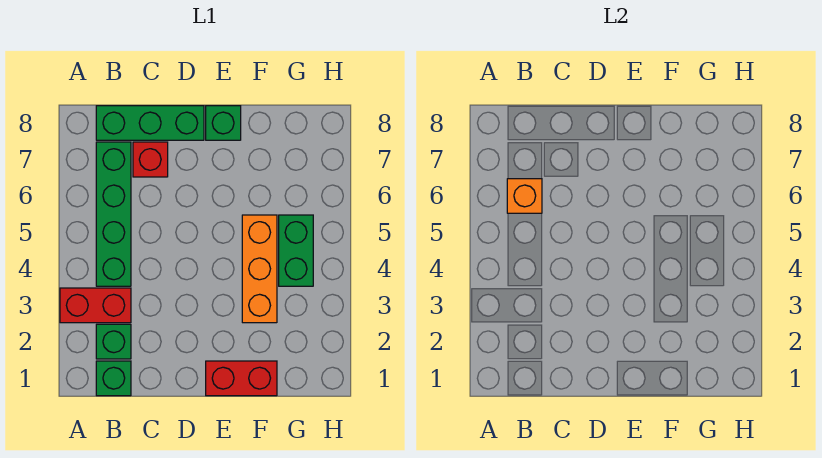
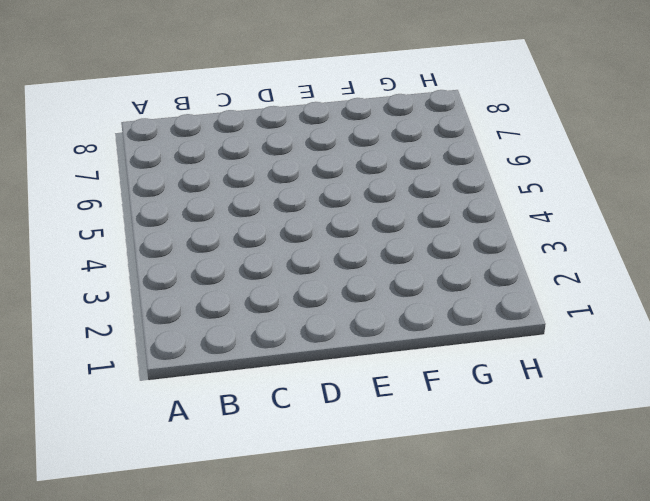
none -> red 1x2 brick [60,288,131,323]
none -> green 1x1 brick [96,361,131,396]

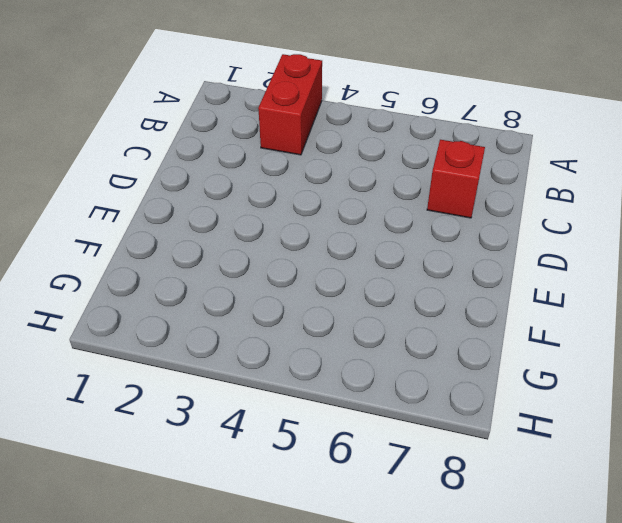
none -> green 1x1 brick [96,361,131,396]
none -> green 1x1 brick [96,324,131,359]

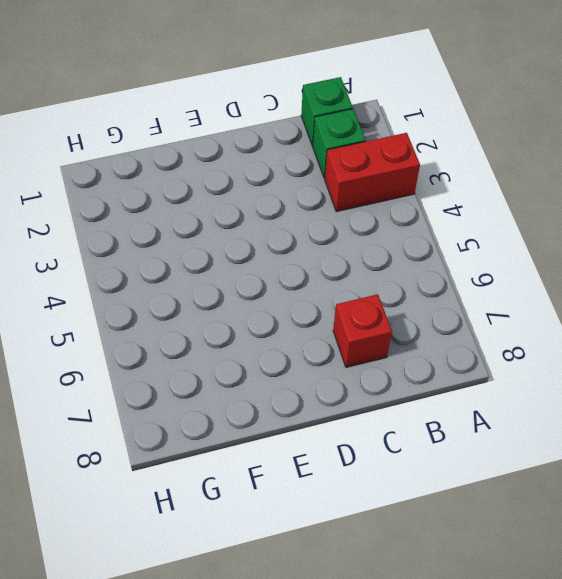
none -> green 1x4 brick [96,142,131,286]
none -> green 1x3 brick [96,106,204,140]

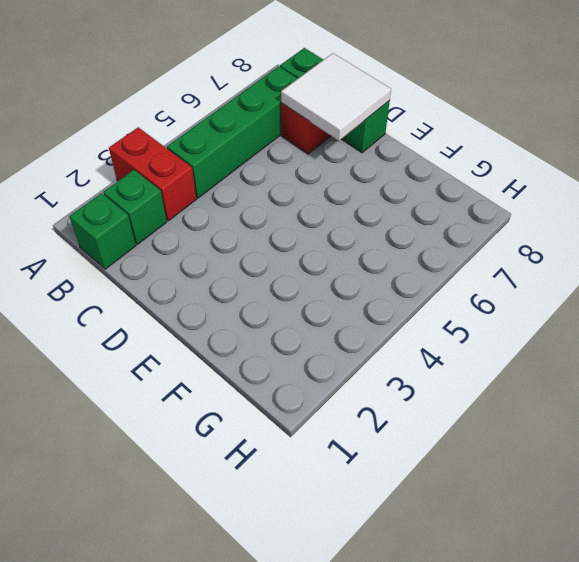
white 2x2 tile [281,53,391,141] -> none
none -> red 1x2 brick [206,361,277,396]
none -> green 1x1 brick [206,106,241,140]

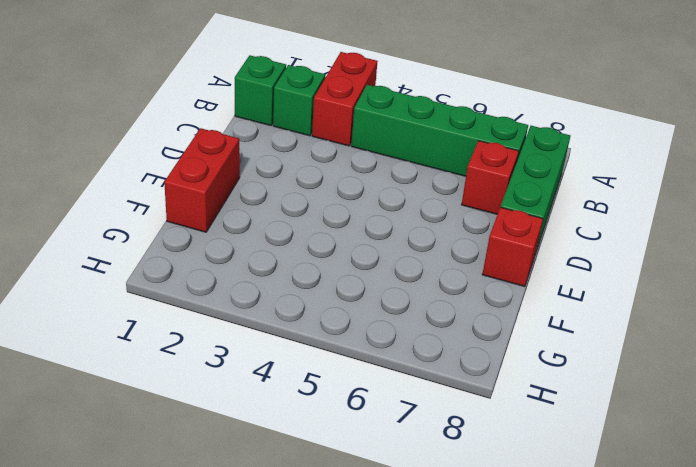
red 1x1 brick [482,207,543,287] -> green 1x1 brick [206,106,241,140]
none -> orange 1x3 brick [242,215,277,323]
none -> green 1x2 brick [279,215,313,286]

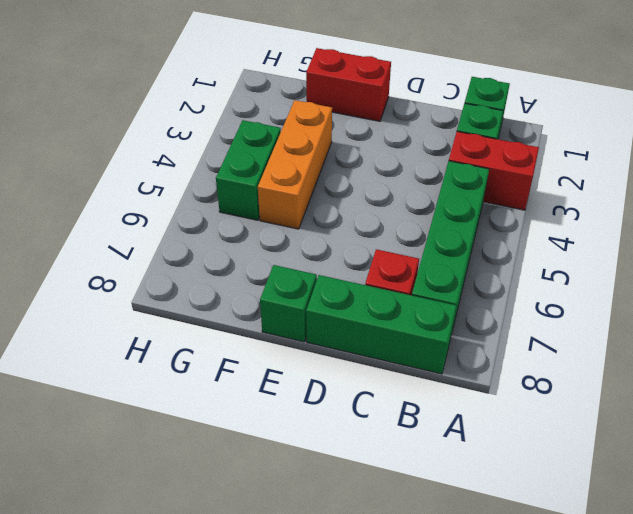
none -> orange 1x1 brick [507,179,542,213]

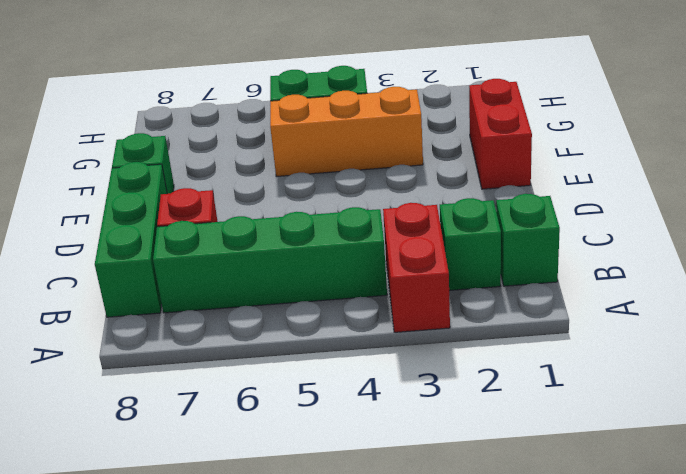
none -> orange 1x1 brick [507,179,542,213]

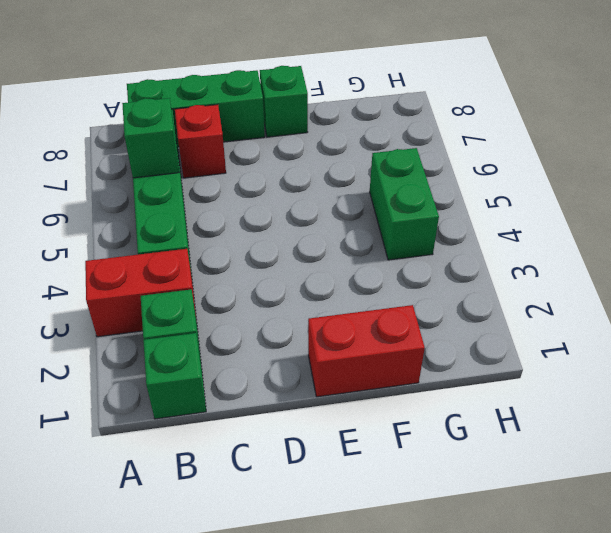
green 1x1 brick [122,98,179,178] -> orange 1x1 brick [507,179,542,213]
none -> orange 1x3 brick [242,215,277,323]

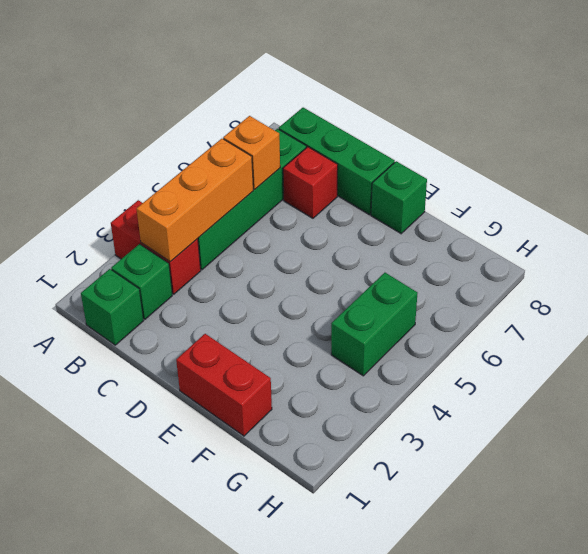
orange 1x3 brick [137,139,253,262] -> orange 1x3 brick moved to [242,215,277,323]

